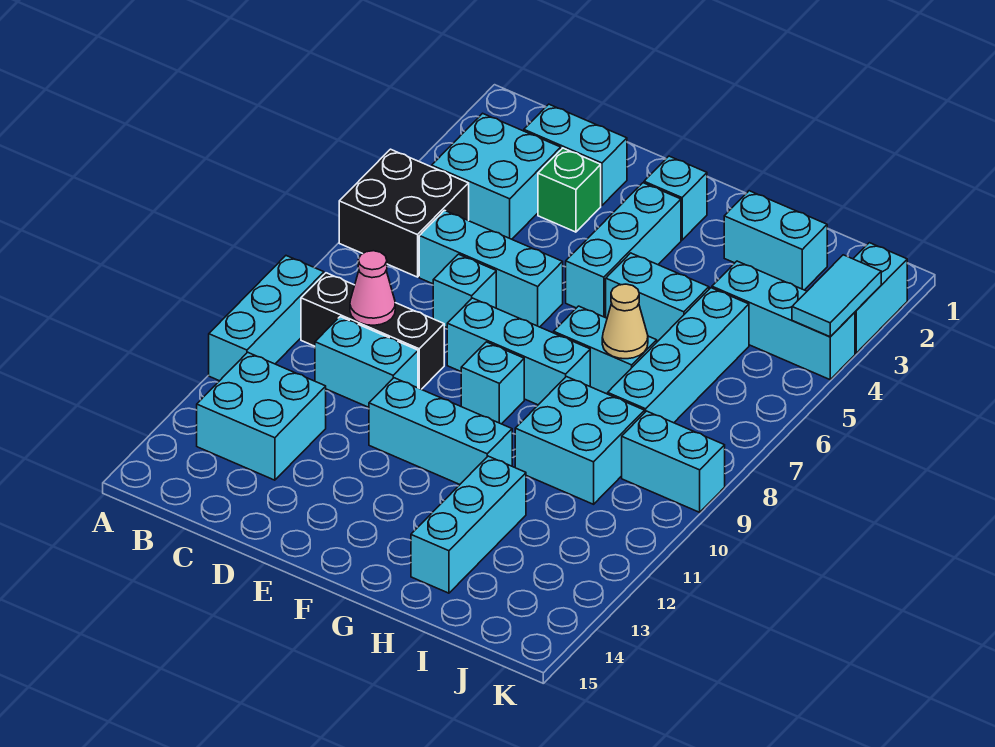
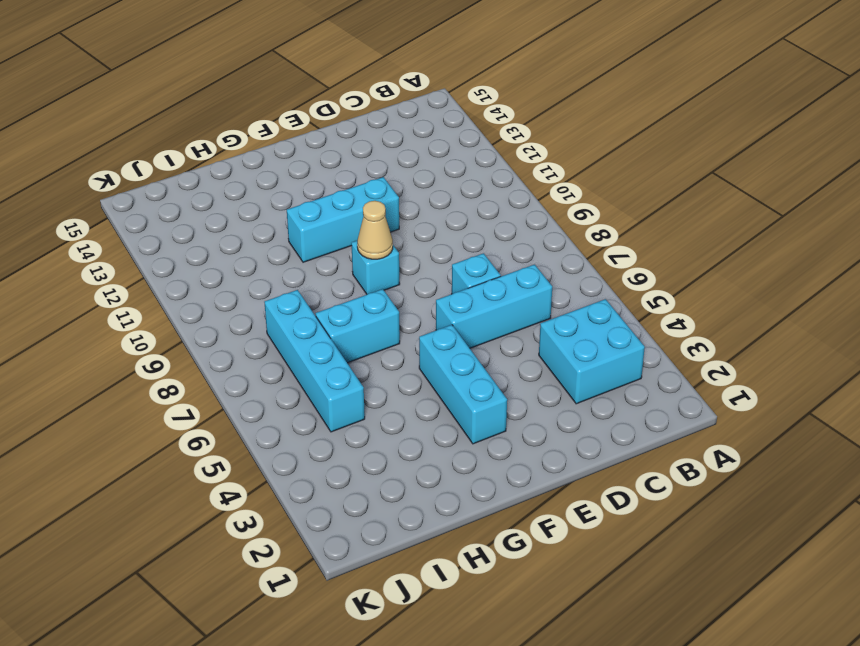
tan 1x1 cone [357,201,393,259] -> tan 1x1 cone moved to [602,284,648,359]
none -> black 2x2 brick [339,149,469,277]
none -> cyan 1x3 brick [209,256,324,381]
none -> black 1x3 brick [301,273,444,389]

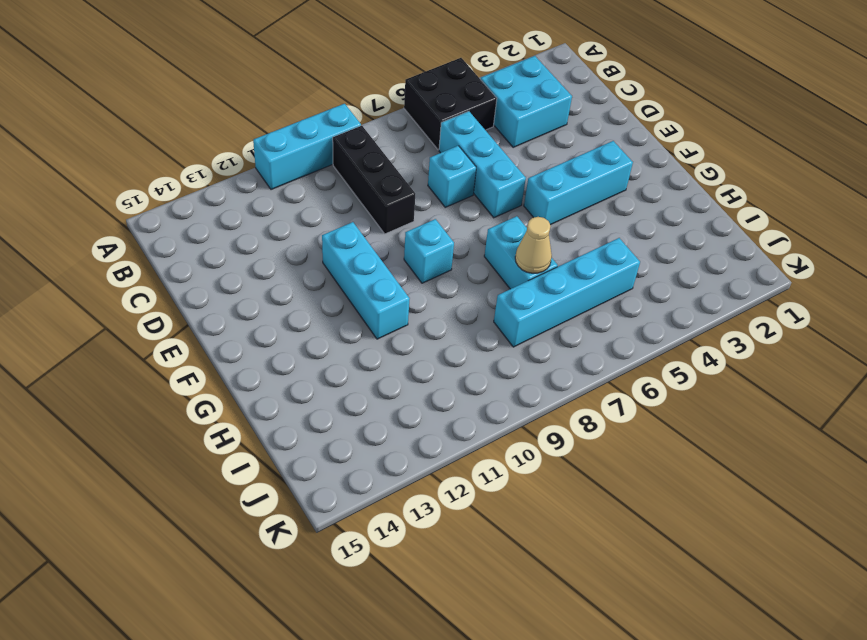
none -> cyan 2x2 brick [197,352,326,480]
none -> cyan 1x2 brick [524,104,627,205]
none -> cyan 1x2 brick [315,317,418,407]

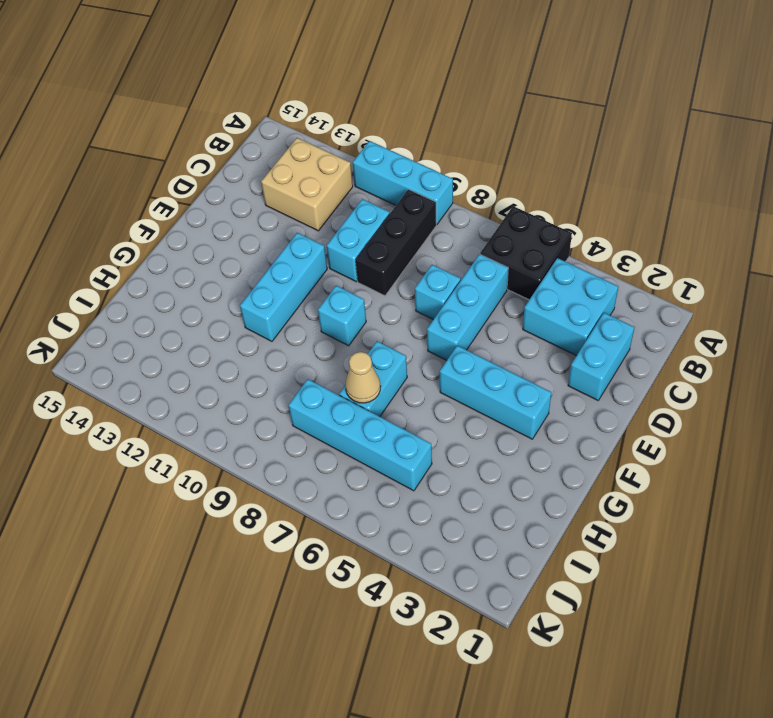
tan 2x2 brick [261,138,353,231] -> cyan 2x2 brick [197,352,326,480]
none -> green 1x1 brick [538,148,601,232]
none -> cyan 1x3 brick [447,298,590,405]
none -> cyan 1x1 brick [644,156,707,240]

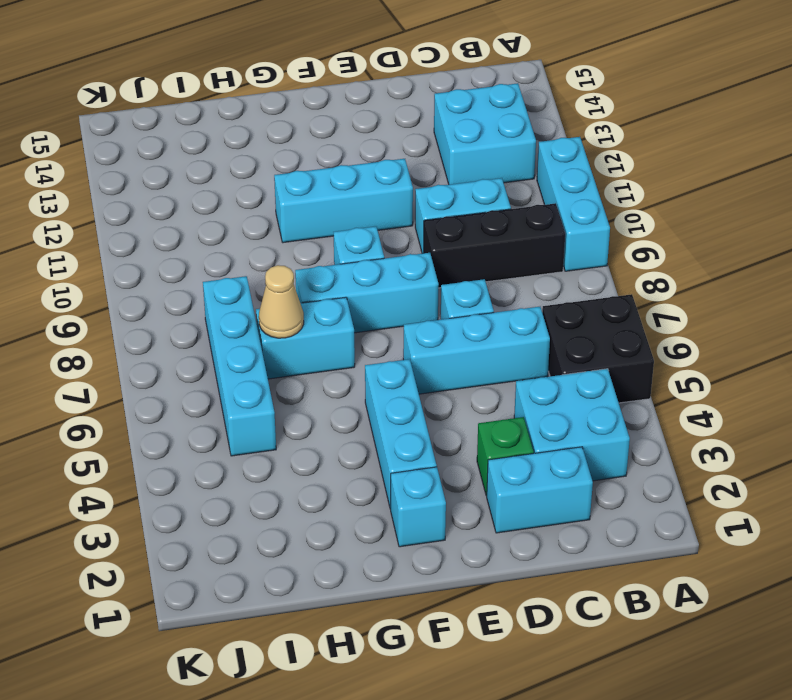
none -> cyan 1x2 brick [606,253,709,342]
none -> cyan 1x2 brick [724,191,827,290]
none -> cyan 2x2 brick [515,377,645,504]

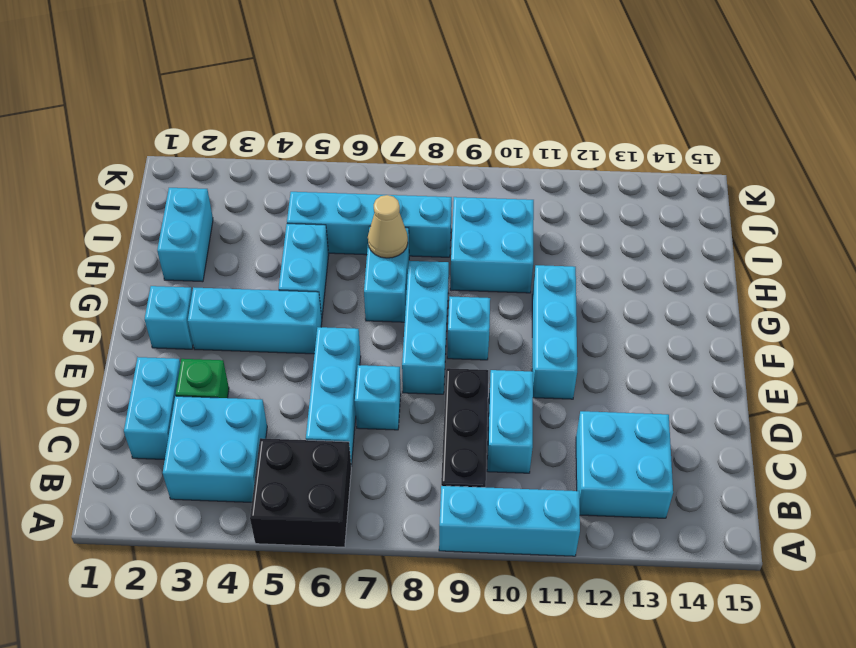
none -> cyan 1x3 brick [411,456,526,593]
none -> cyan 1x3 brick [712,261,855,380]
none -> cyan 1x2 brick [622,411,725,512]

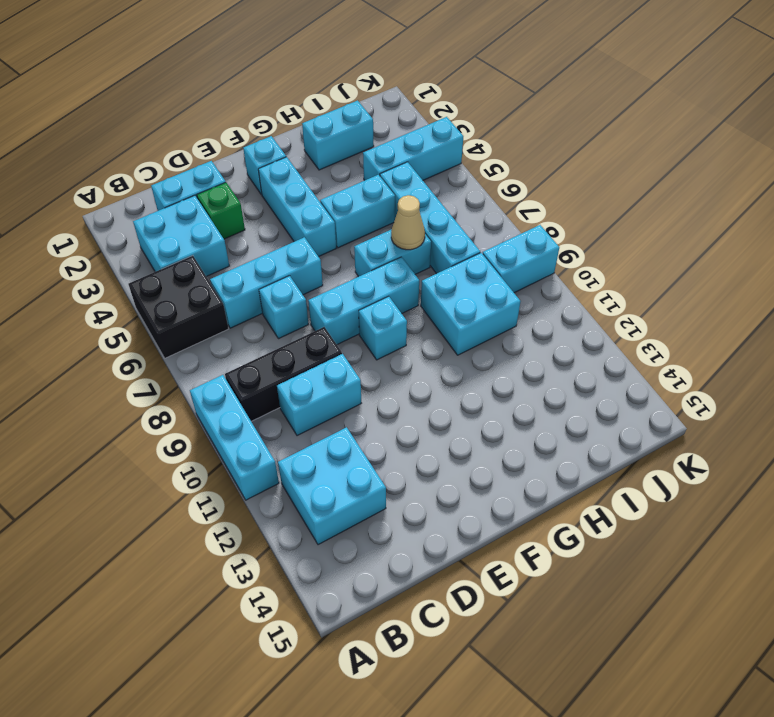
none -> cyan 1x3 brick [369,378,512,484]
none -> cyan 1x3 brick [411,456,526,593]
none -> cyan 1x2 brick [853,243,907,353]

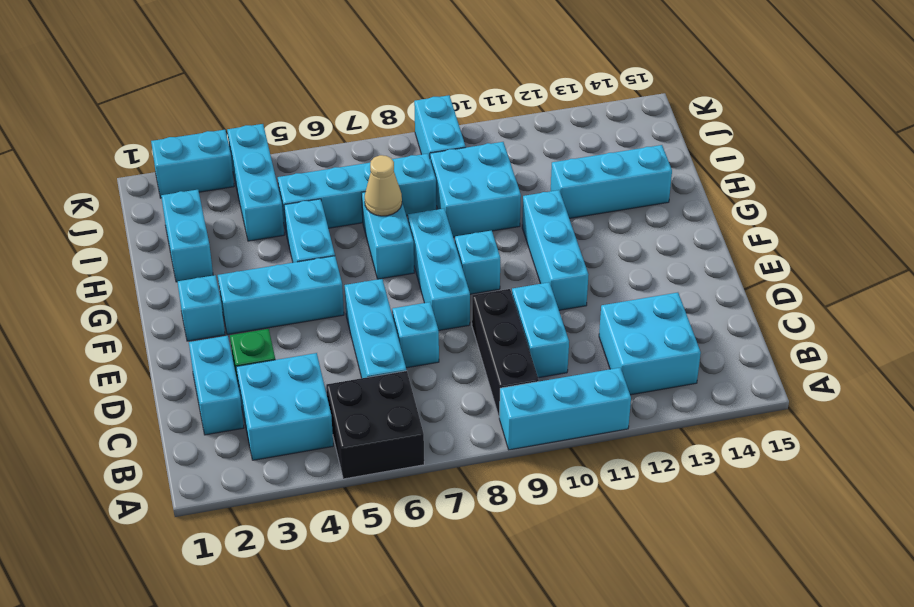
none -> pink 1x1 cone [350,251,395,325]
none -> cyan 1x2 tile [792,255,881,337]

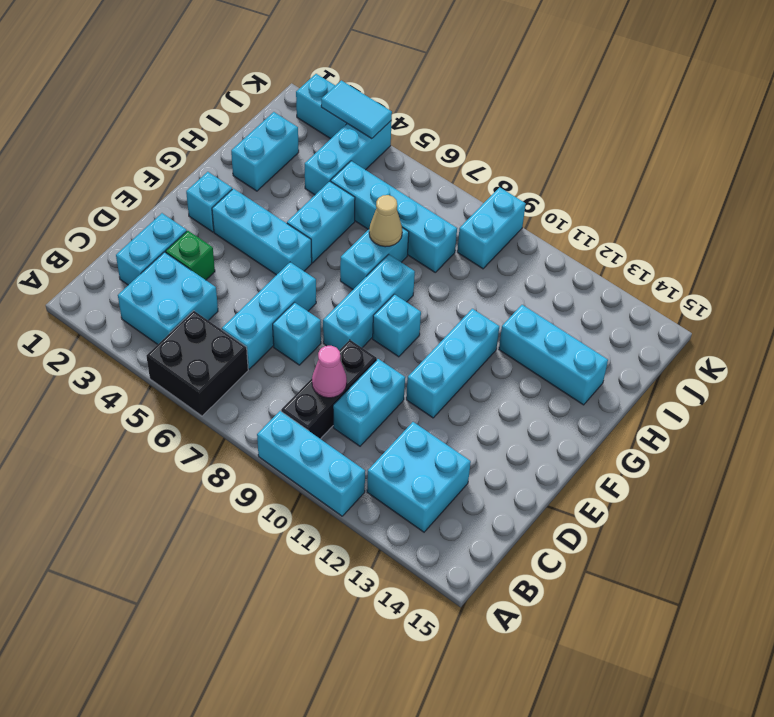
none -> cyan 2x2 brick [515,377,645,504]

